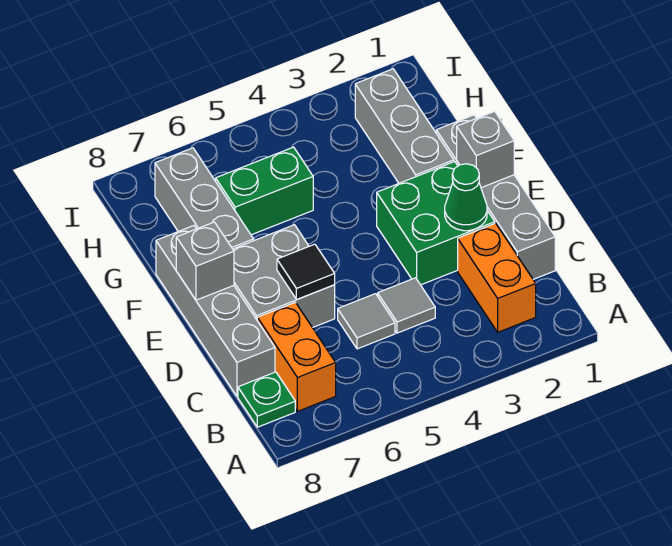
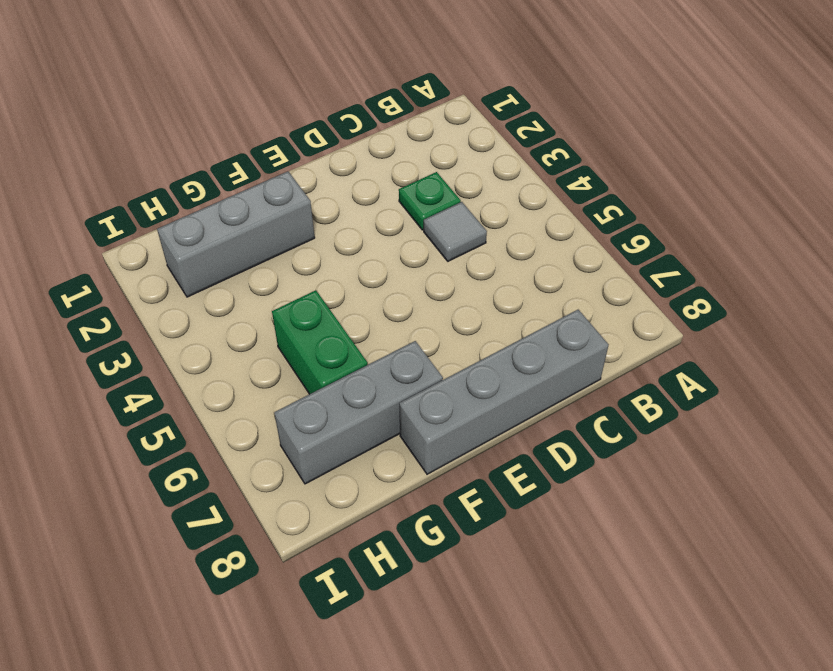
green 1x1 plate [399,172,461,230] -> green 1x1 plate moved to [238,372,295,427]
none -> orange 1x2 brick [458,223,536,332]
none -> orange 1x2 brick [257,302,336,411]
none -> grey 1x4 brick [436,115,555,279]

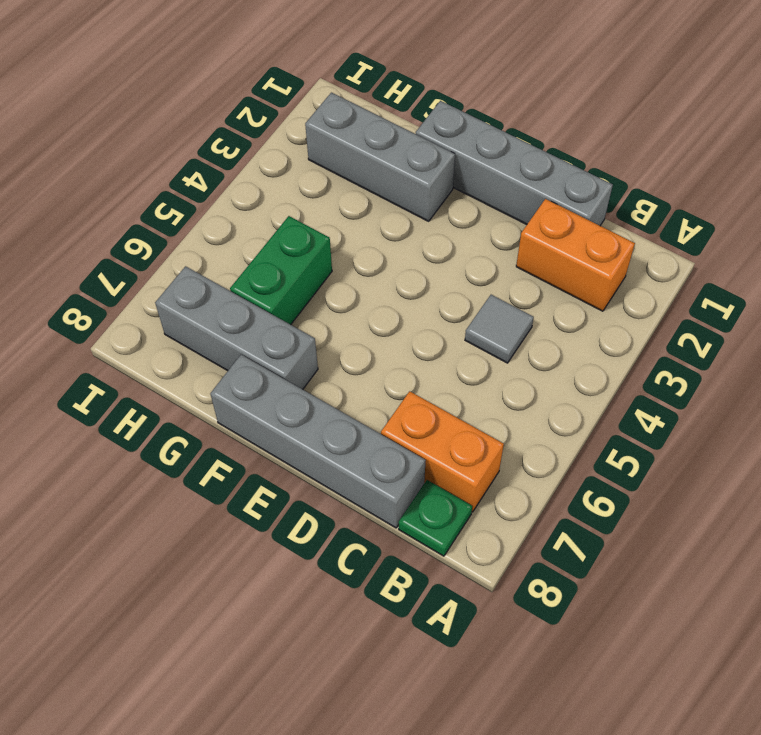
none -> grey 1x1 tile [338,294,395,349]
none -> green 2x2 brick [377,162,495,285]
none -> grey 2x2 brick [233,225,335,328]

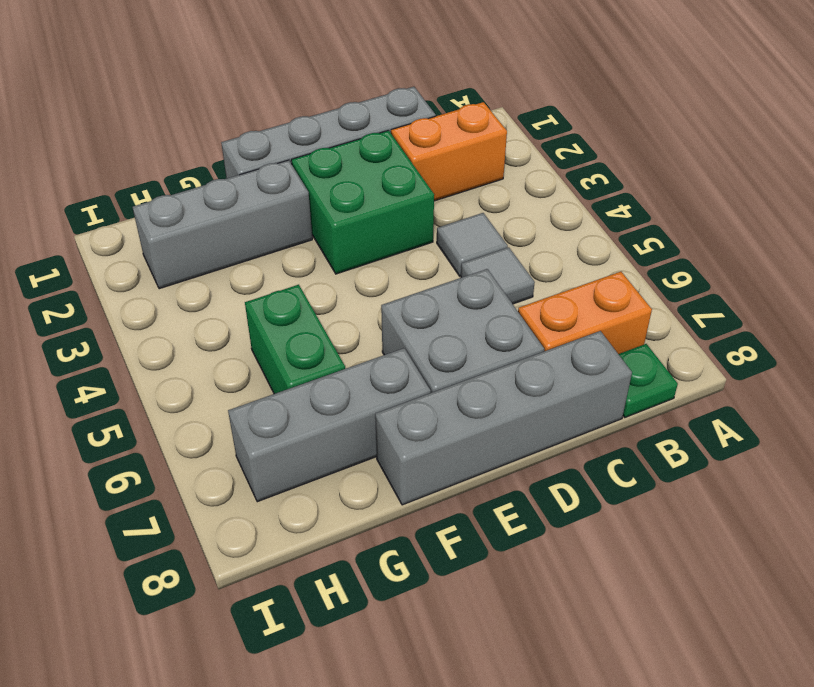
none -> green 1x1 cone [445,164,487,231]
none -> black 1x1 tile [277,244,335,299]
none -> grey 1x1 brick [457,111,514,188]

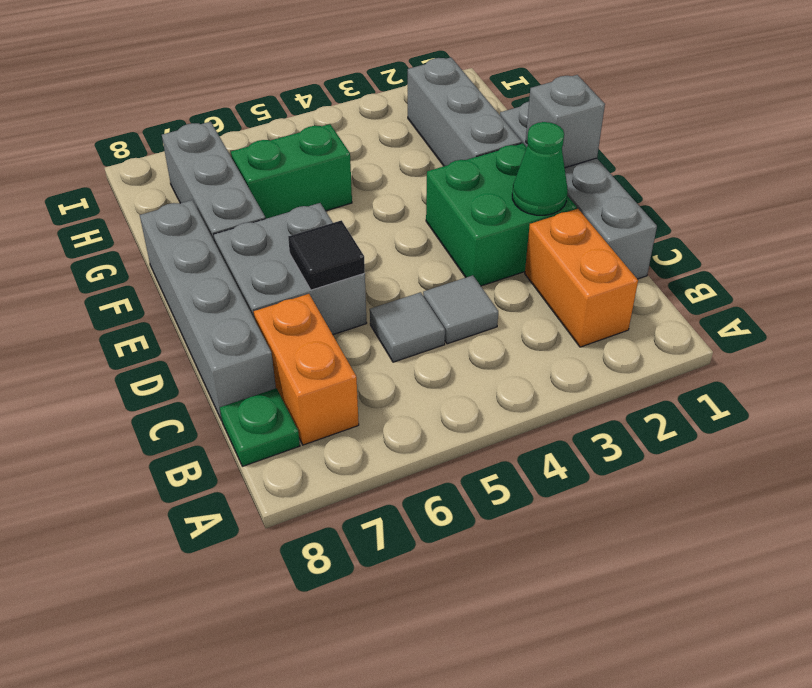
none -> grey 1x1 brick [176,222,234,300]

